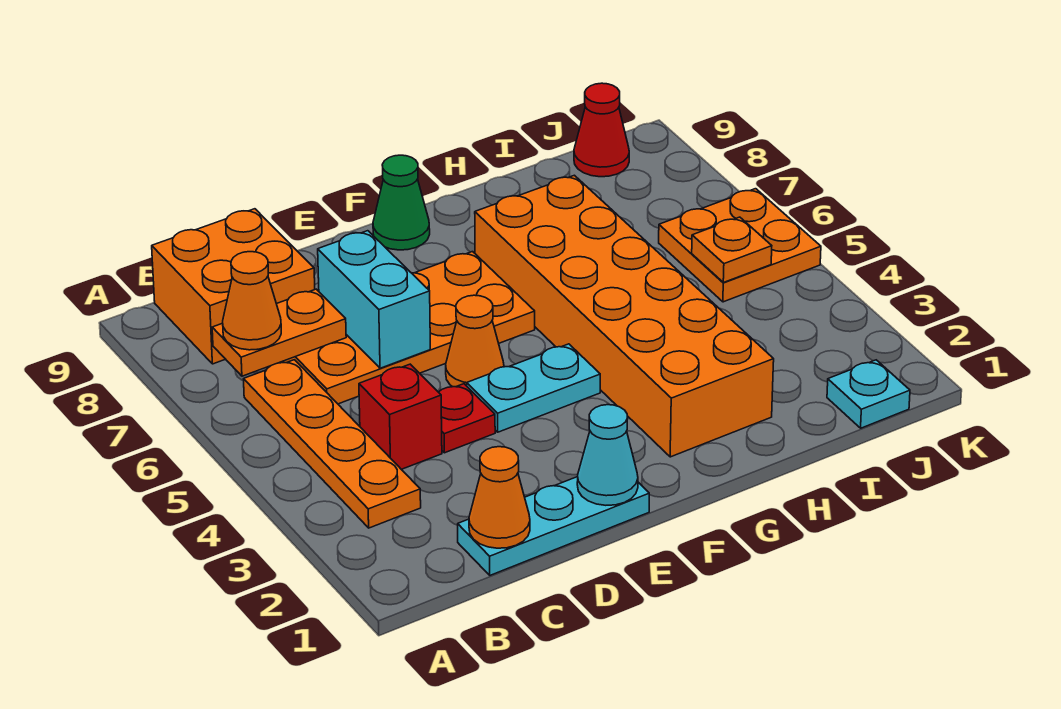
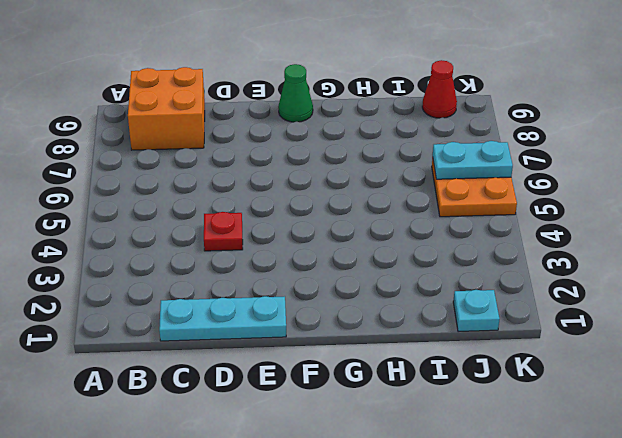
cyan 1x2 plate [433,141,513,179] -> cyan 1x2 plate moved to [467,344,600,432]
none -> orange 1x4 plate [244,360,421,528]
none -> red 1x1 brick [359,364,442,469]
none -> orange 2x4 plate [282,252,535,404]

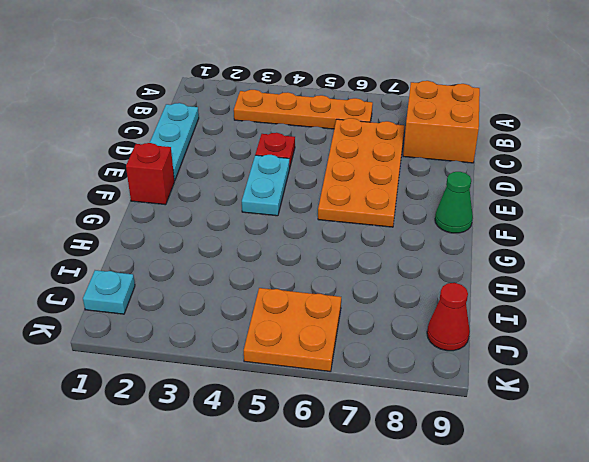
red 1x1 brick [126,143,174,205] -> red 1x1 brick moved to [359,364,442,469]
none -> orange 1x1 cone [446,295,504,387]
none -> orange 2x6 brick [475,175,774,457]
none -> orange 1x2 plate [212,289,346,376]

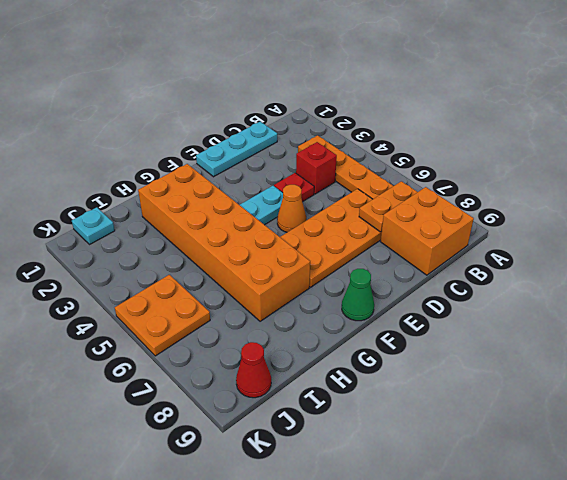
none -> orange 1x1 cone [469,447,530,548]
none -> cyan 1x2 brick [318,231,430,368]
none -> cyan 1x1 cone [577,405,638,505]

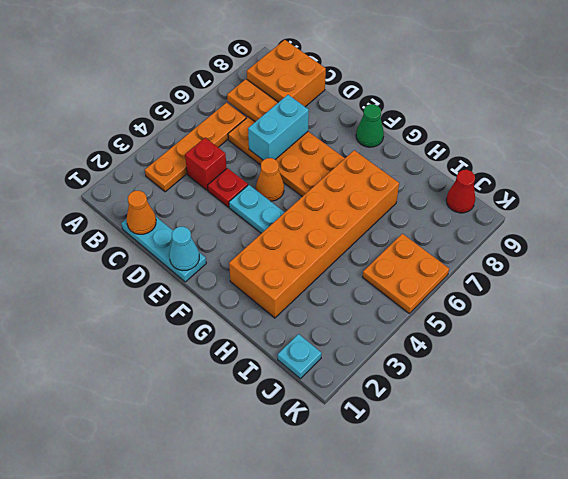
none -> orange 1x1 plate [692,217,772,283]
none -> orange 1x1 cone [223,252,281,350]

